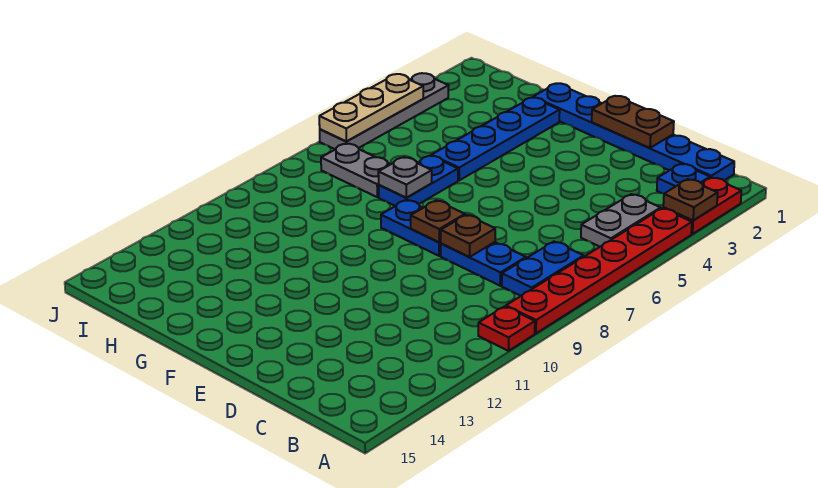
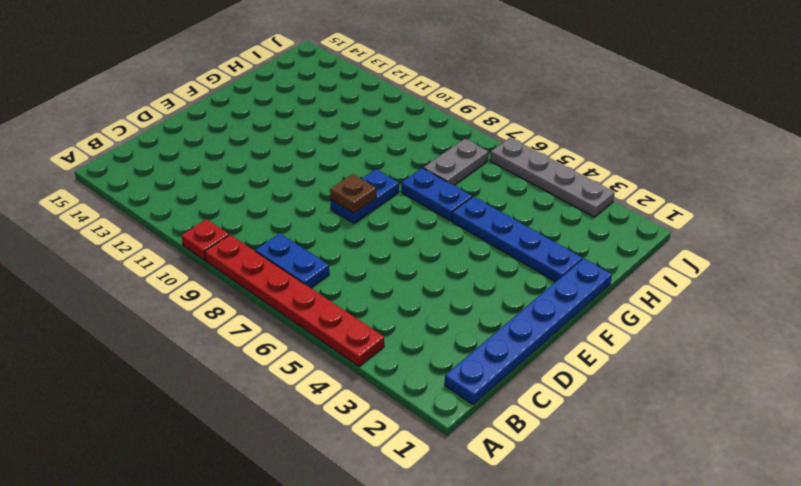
none -> red 1x2 plate [663,177,741,234]
none -> blue 1x1 plate [657,164,710,194]
none -> grey 1x2 plate [581,194,661,247]

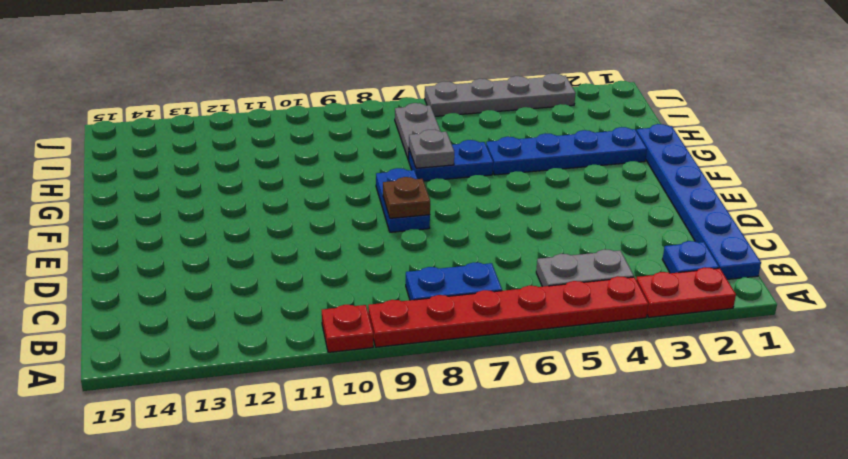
none -> blue 1x2 plate [441,242,526,286]
none -> brown 1x1 plate [663,179,718,220]
none -> brown 1x2 plate [592,96,674,148]

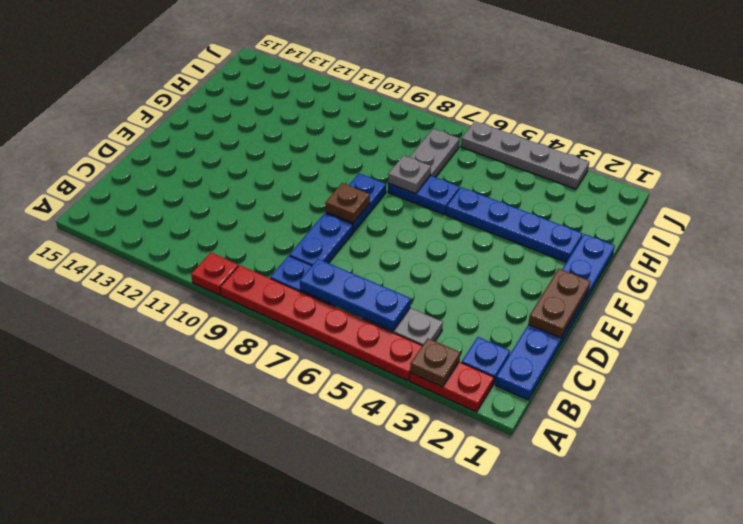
blue 1x3 plate [300,259,411,331] -> none
none -> brown 1x1 plate [441,215,495,257]
none -> tan 1x3 plate [319,74,423,141]

